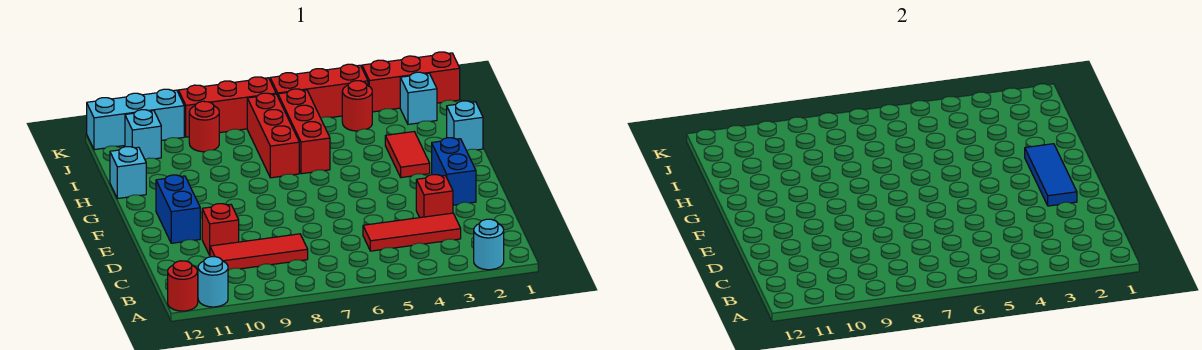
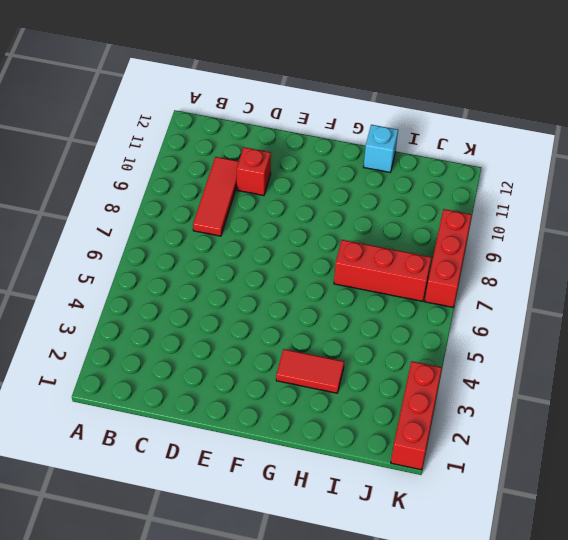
none -> cyan 1x1 round brick [474,219,504,270]
none -> cyan 1x1 round brick [198,257,228,307]
none -> red 1x1 round brick [168,261,198,311]

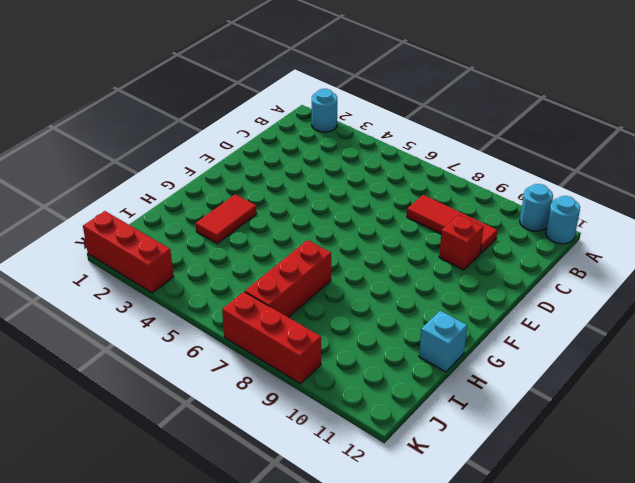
cyan 1x1 round brick [546,196,580,244] -> red 1x1 round brick [168,261,198,311]
none -> red 1x3 tile [363,213,461,251]
none -> red 1x1 brick [416,175,453,218]
none -> blue 1x2 brick [432,138,476,205]

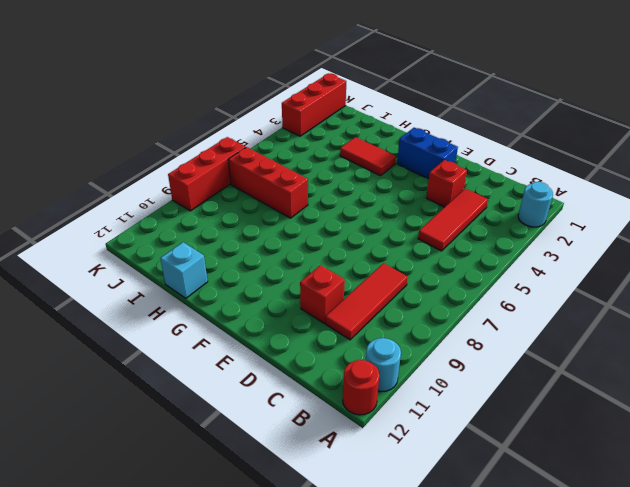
none -> blue 1x2 brick [156,175,200,243]
none -> cyan 1x1 brick [447,101,483,150]
none -> red 1x3 brick [278,89,330,174]

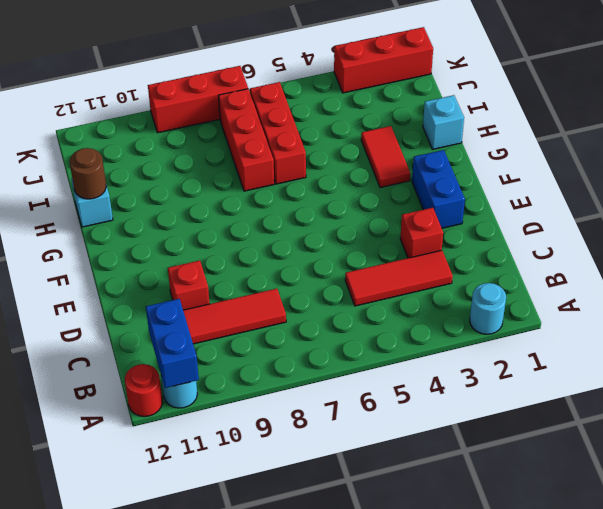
blue 1x2 brick [146,299,199,388] -> blue 1x2 brick moved to [156,175,200,243]
brown 1x1 round brick [70,148,106,199] -> none
none -> cyan 1x1 brick [400,72,437,124]
none -> red 1x1 round brick [342,81,372,131]
none -> red 1x1 round brick [189,101,219,152]

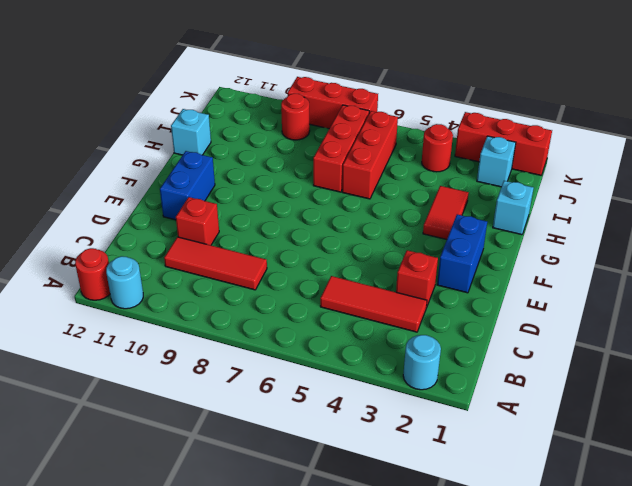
none -> cyan 1x1 brick [125,110,161,159]
none -> red 1x3 brick [270,64,368,118]
none -> cyan 1x3 brick [87,89,184,150]

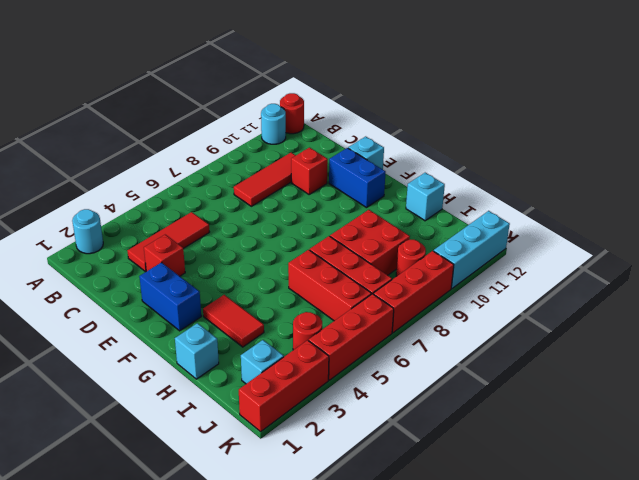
cyan 1x1 brick [348,137,384,169] -> cyan 1x1 brick moved to [125,110,161,159]
red 2x2 brick [330,210,410,275] -> none
none -> blue 1x3 tile [1025,144,1077,206]

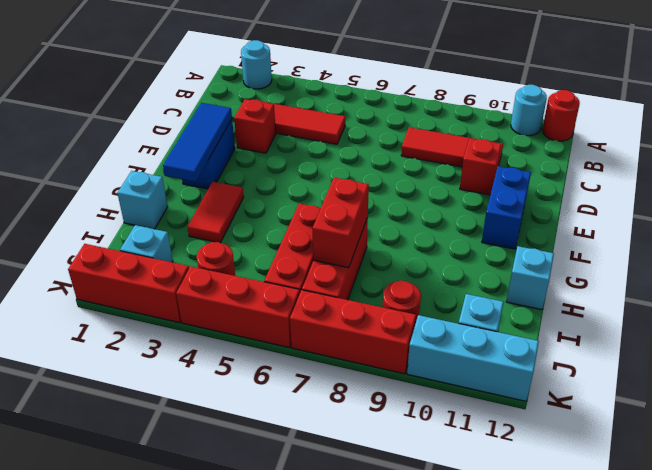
red 1x2 brick [312,178,369,268] -> none

